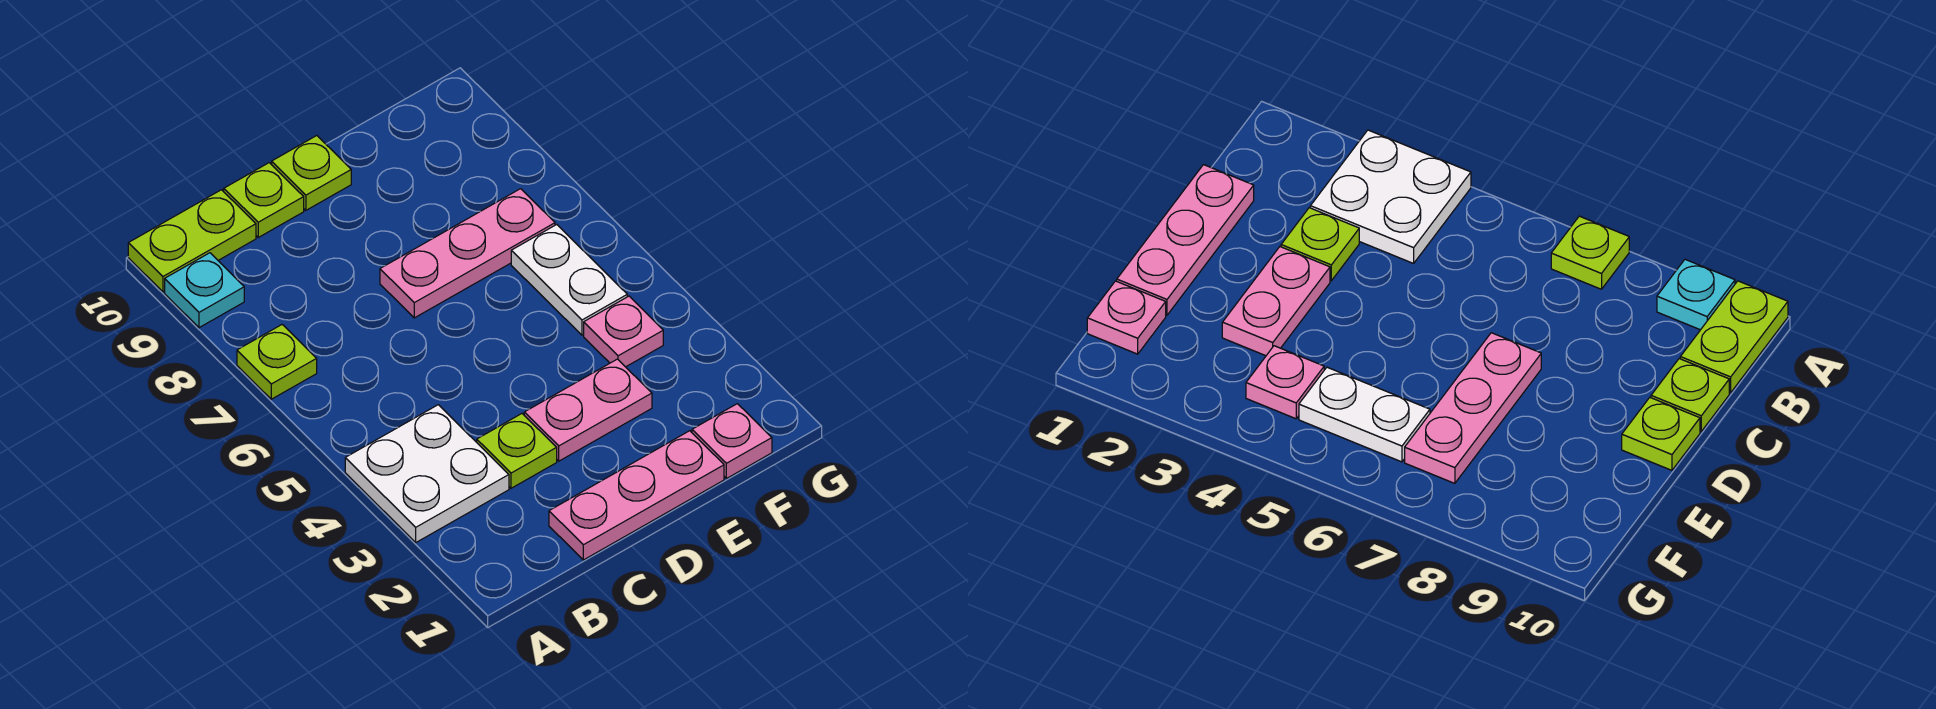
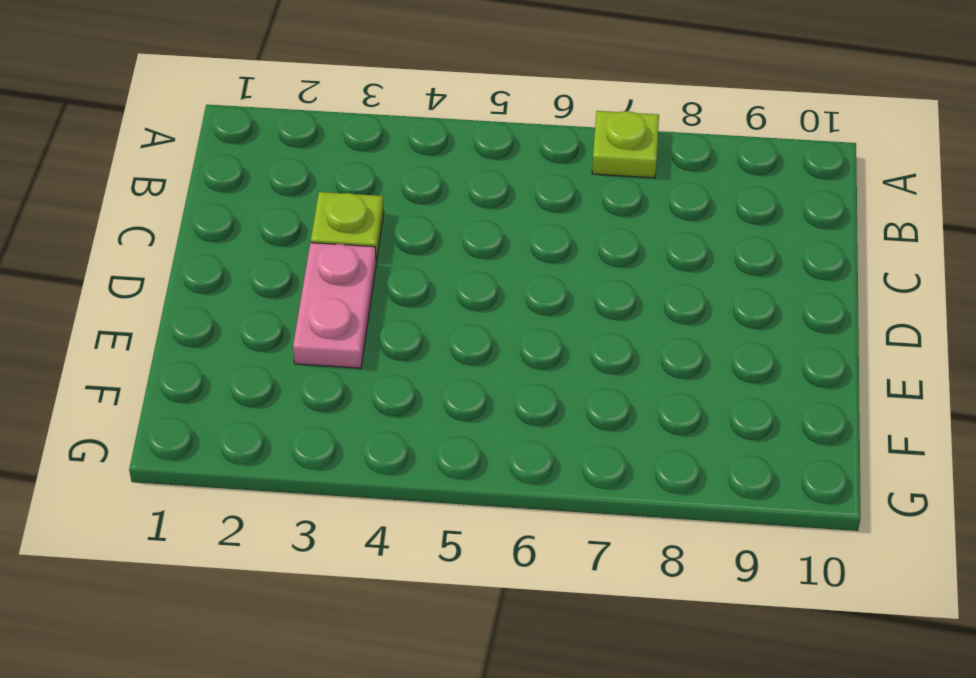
none -> white 2x2 plate [345,405,509,542]
none -> cyan 1x1 plate [165,253,244,328]
none -> lime 1x2 plate [128,190,256,292]

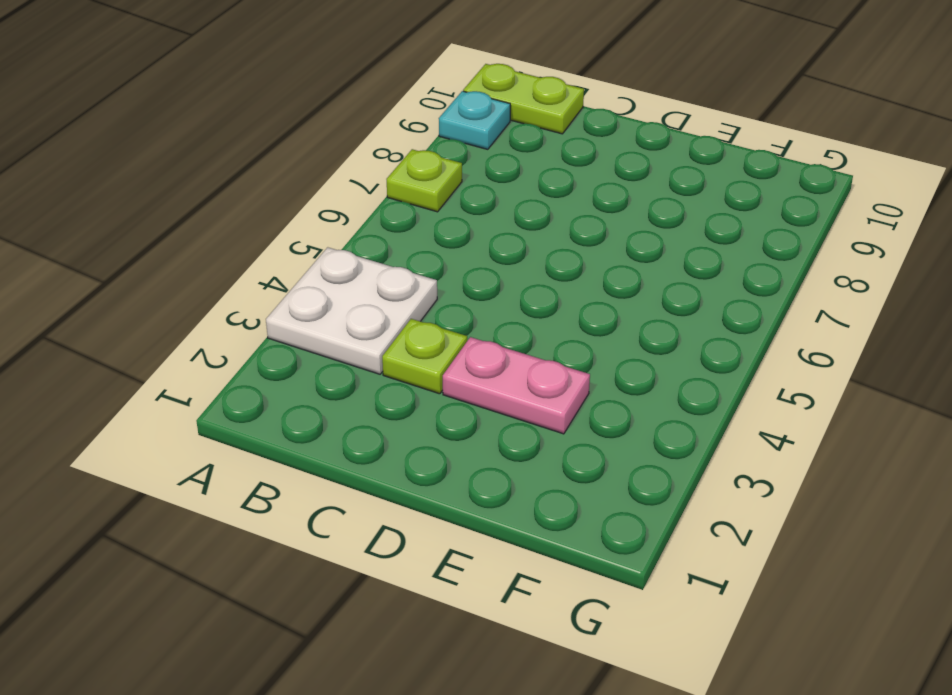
none -> pink 1x3 plate [549,431,724,560]
none -> lime 1x1 plate [224,163,304,237]
none -> pink 1x3 plate [380,189,555,318]

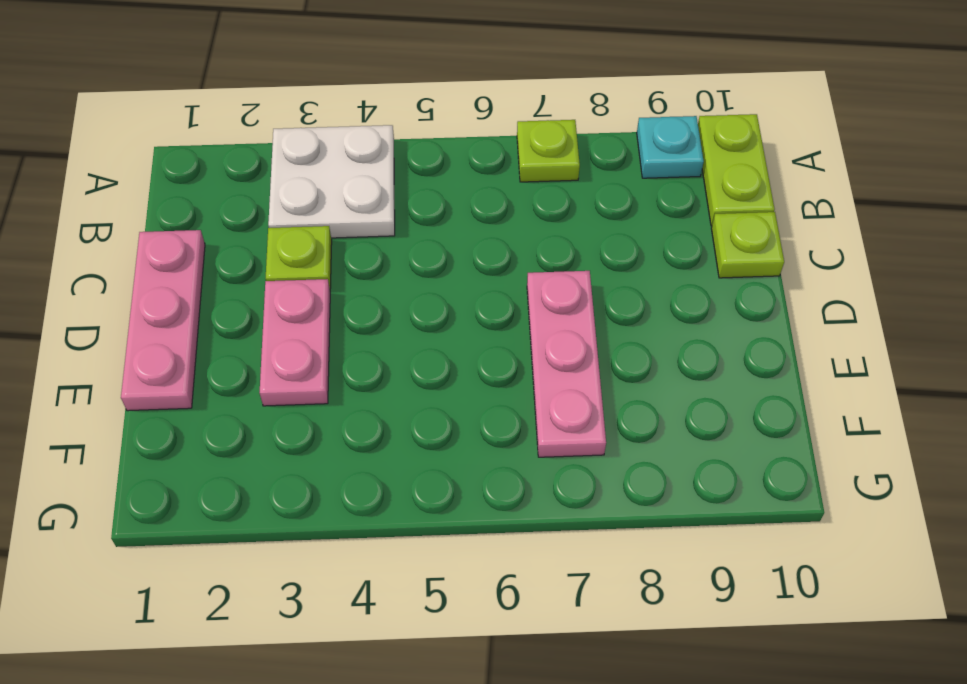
none -> lime 1x1 plate [272,136,351,210]
none -> pink 1x1 plate [692,404,772,479]
none -> pink 1x1 plate [584,296,663,367]

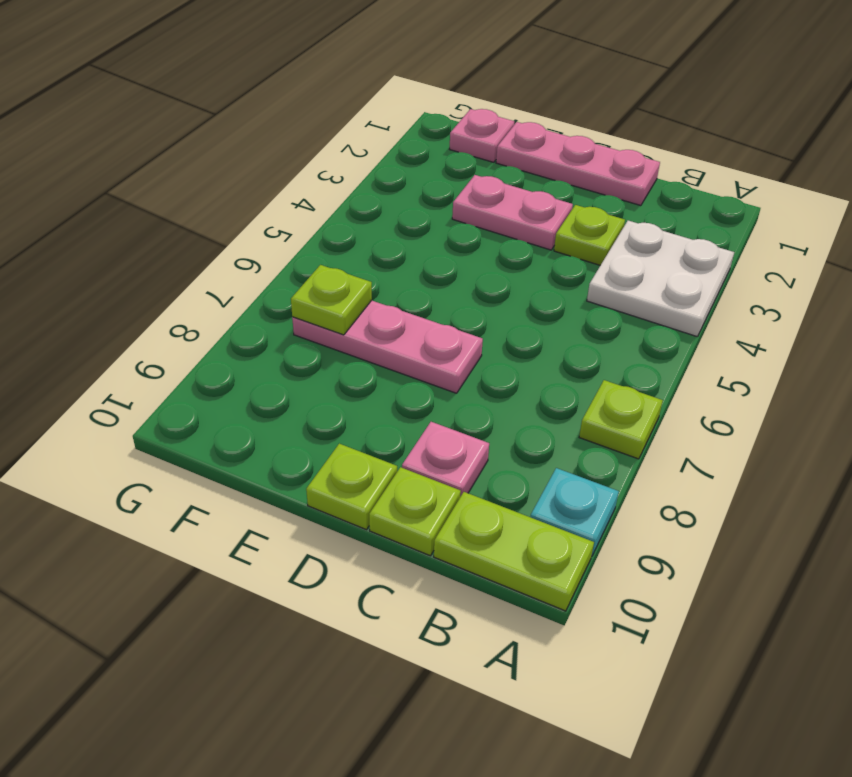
pink 1x1 plate [402,422,489,497] -> pink 1x1 plate moved to [584,296,663,367]
lime 1x1 plate [291,265,372,335] -> none
none -> white 1x2 plate [511,225,627,335]

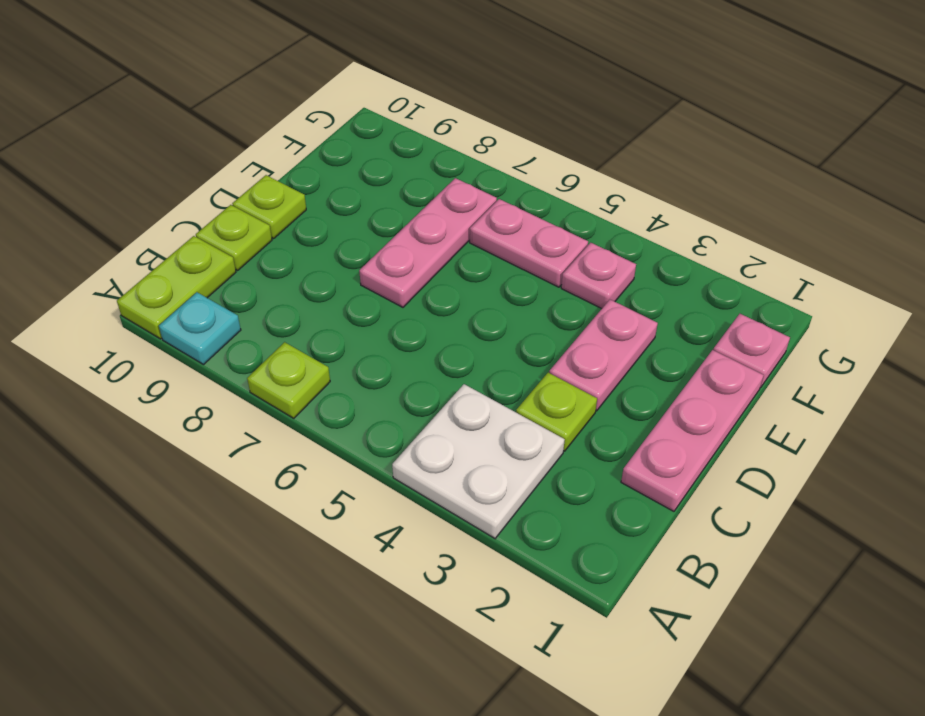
pink 1x2 plate [470,199,588,287] -> white 1x2 plate [511,225,627,335]

